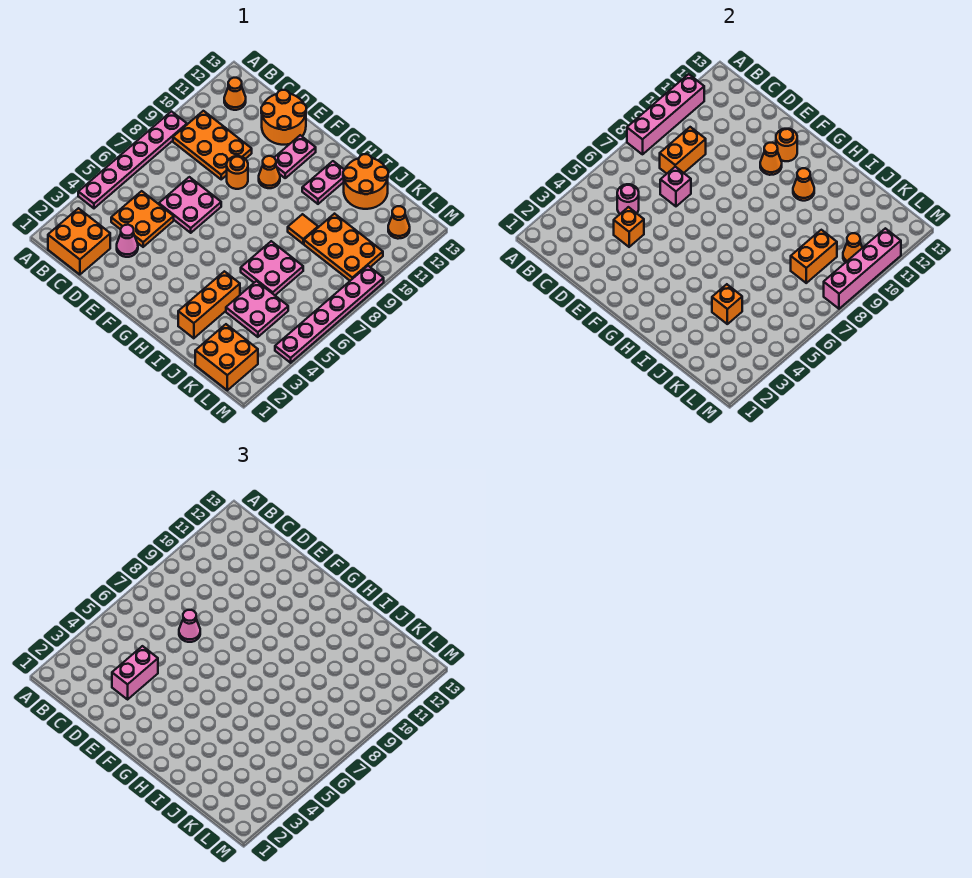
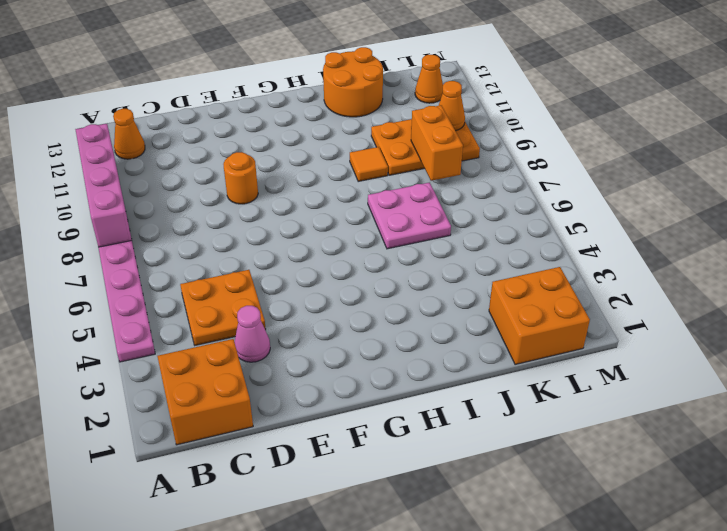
none -> orange 2x3 plate [173,111,252,179]
none -> pink 2x2 plate [159,177,221,233]
none -> orange 2x2 round brick [261,90,306,145]
none -> orange 1x1 cone [259,156,280,188]

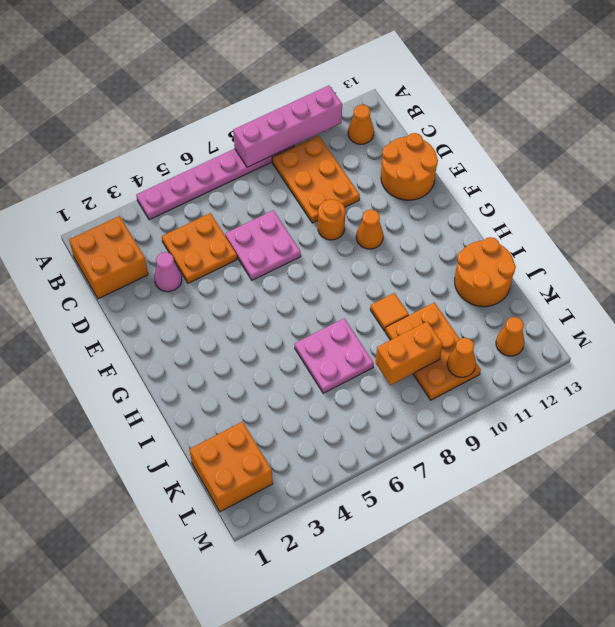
none -> pink 1x2 plate [274,135,316,178]
none -> pink 1x2 plate [302,161,344,204]
none -> orange 1x3 brick [178,271,240,338]
none -> pink 2x2 plate [226,281,288,337]

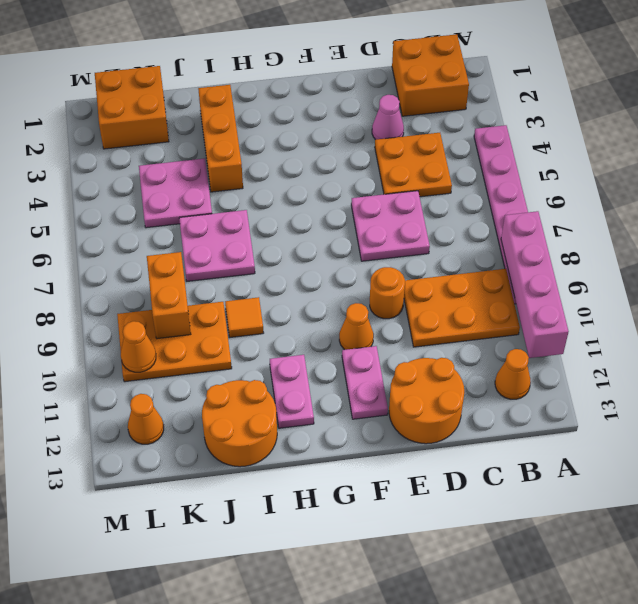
none -> pink 1x6 plate [275,266,384,363]
none -> pink 1x1 round brick [617,184,639,214]
none -> orange 1x2 brick [660,127,706,174]
none -> orange 1x1 brick [614,207,644,247]

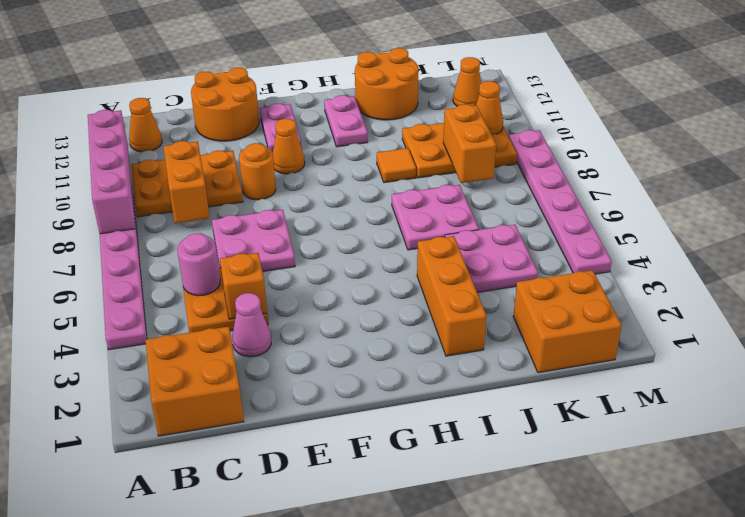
none -> pink 1x1 brick [660,167,691,206]
none -> orange 1x1 cone [760,143,782,175]
none -> orange 1x1 round brick [776,129,797,161]
none -> orange 1x1 cone [793,168,814,201]

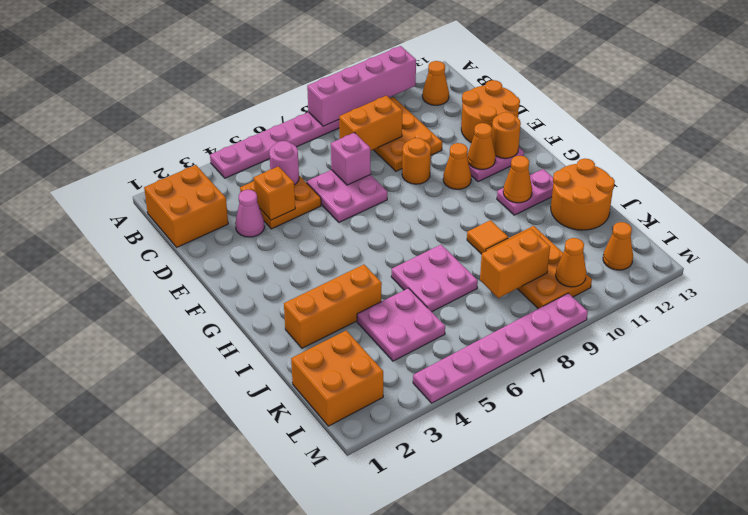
none -> orange 1x1 brick [712,284,742,324]
none -> pink 1x4 brick [824,228,901,309]
none -> pink 1x2 brick [112,646,158,699]
none -> pink 1x1 cone [179,610,200,642]

